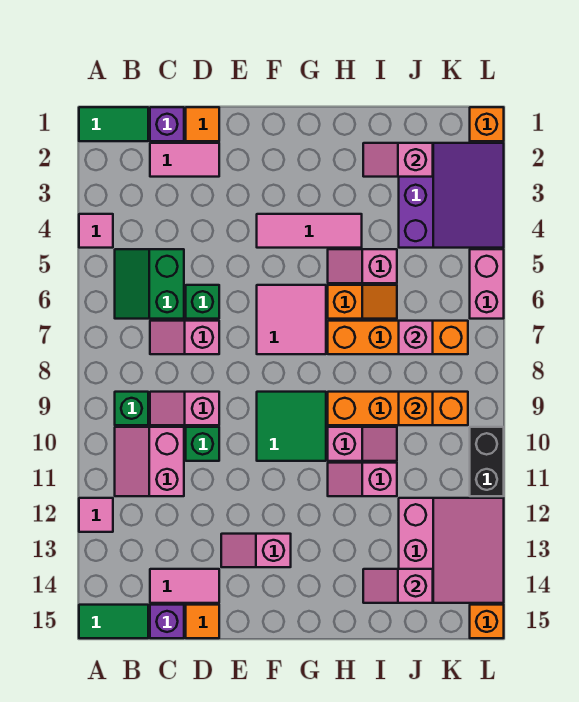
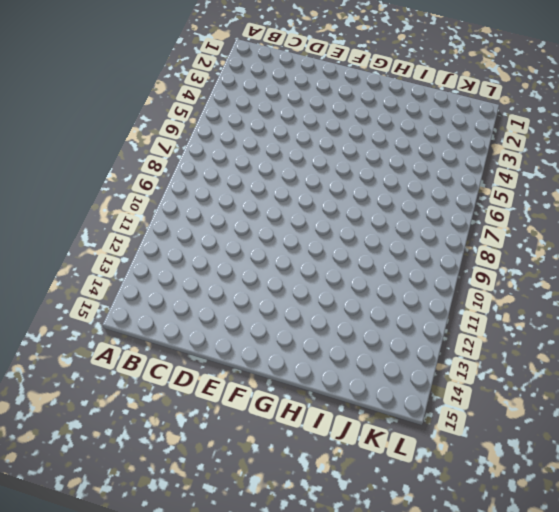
none -> green 1x2 tile [79,107,148,141]
none -> pink 1x1 tile [79,214,113,248]
none -> pink 1x1 tile [79,498,113,532]
none -> green 1x2 tile [79,605,148,638]

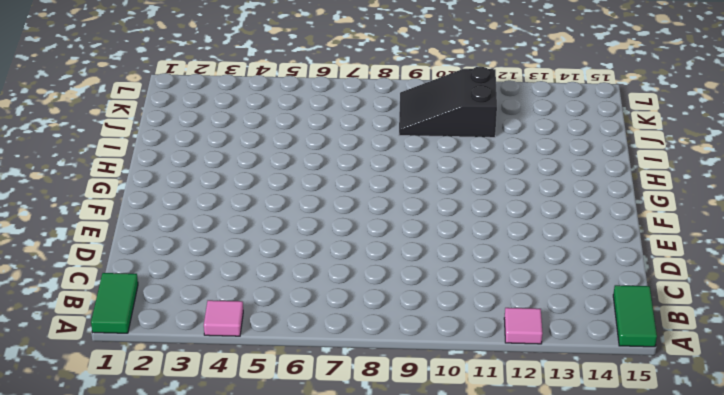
black 2x3 slope [399,67,497,138] -> orange 1x4 brick [328,392,468,425]
none -> green 2x2 slope [115,249,184,319]
none -> green 1x1 brick [115,392,148,425]
none -> pink 2x2 slope [115,427,184,496]
none -> purple 1x1 brick [150,107,184,141]

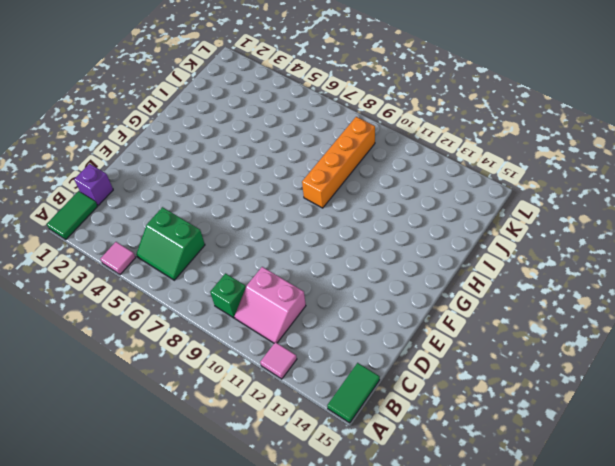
none -> pink 1x2 tile [150,143,219,177]
none -> pink 1x2 slope [150,321,219,354]
none -> pink 1x2 slope [150,392,219,425]
none -> pink 1x2 tile [150,569,219,603]

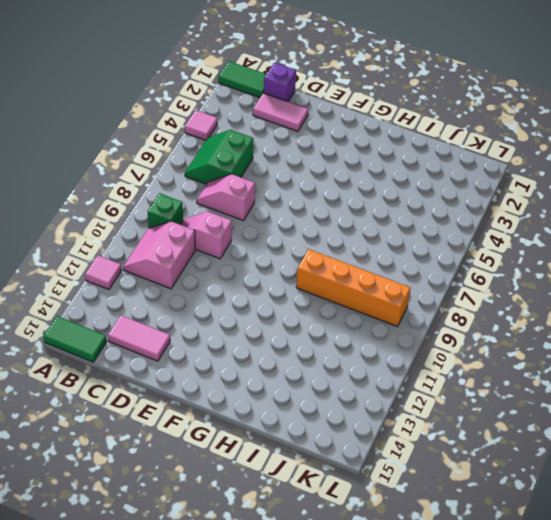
none -> purple 1x1 brick [150,605,184,638]
none -> orange 1x1 tile [186,107,219,141]
none -> green 1x1 brick [186,285,219,319]
none -> green 1x1 brick [186,427,219,461]

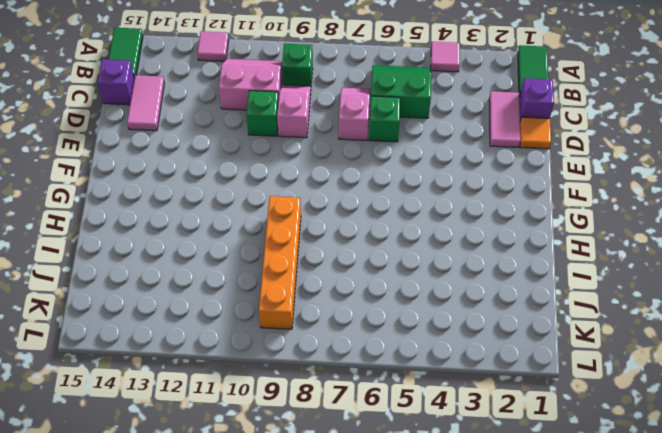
none -> orange 1x1 tile [186,605,219,638]
none -> pink 1x2 slope [221,534,291,567]
none -> pink 1x3 tile [257,214,362,248]
none -> pink 2x2 tile [257,285,326,354]

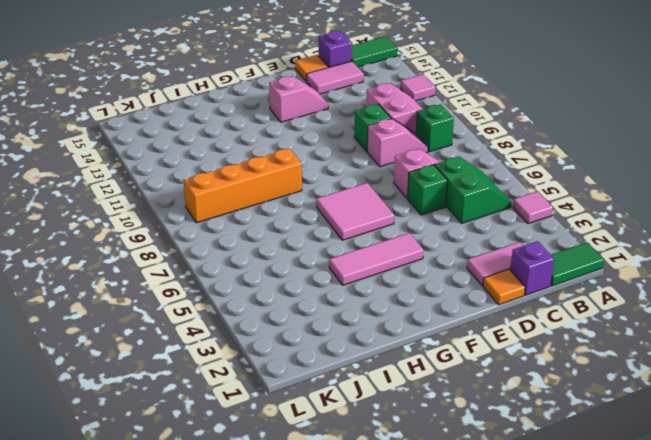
none -> green 2x2 tile [257,392,326,461]
none -> pink 1x2 slope [328,249,397,283]
none -> orange 1x2 slope [328,285,397,319]
none -> orange 1x4 brick [328,321,468,354]

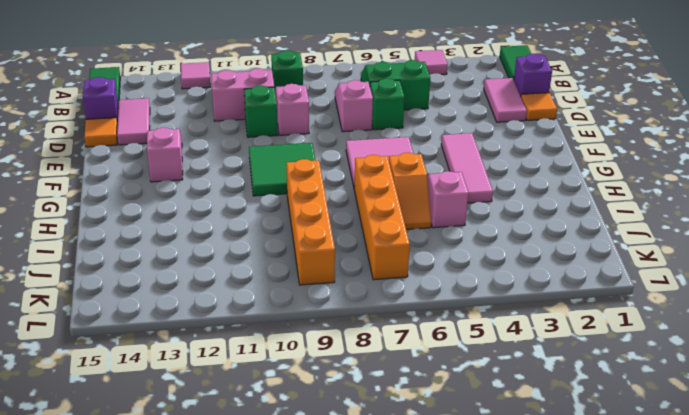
none -> pink 1x2 slope [328,427,397,461]
none -> pink 1x2 slope [328,463,397,496]
none -> purple 3x3 slope [399,143,504,248]
none -> pink 3x3 slope [399,498,504,603]

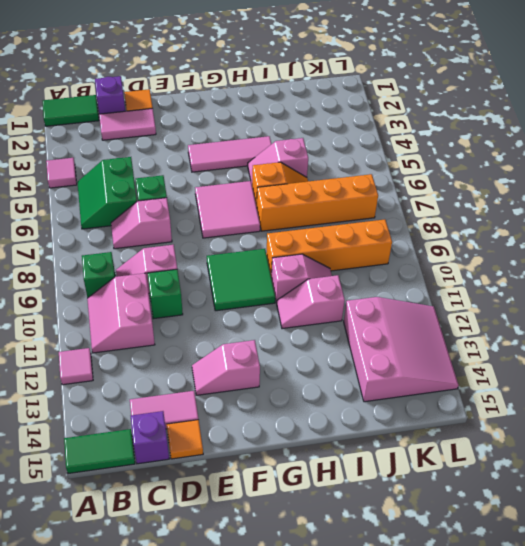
none -> purple 3x3 slope [399,143,504,248]
none -> orange 1x1 brick [470,107,504,141]
none -> pink 1x2 brick [470,249,504,319]
none -> black 1x2 brick [470,427,504,496]

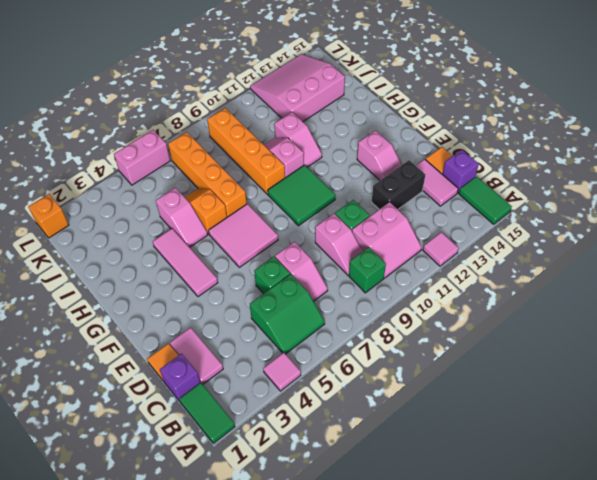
black 1x2 brick [372,160,425,209] -> black 1x2 brick moved to [470,427,504,496]
none -> purple 3x3 slope [399,143,504,248]
none -> orange 1x1 brick [470,605,504,638]
none -> pink 1x2 slope [363,143,433,177]
none -> pink 1x2 slope [363,569,433,603]

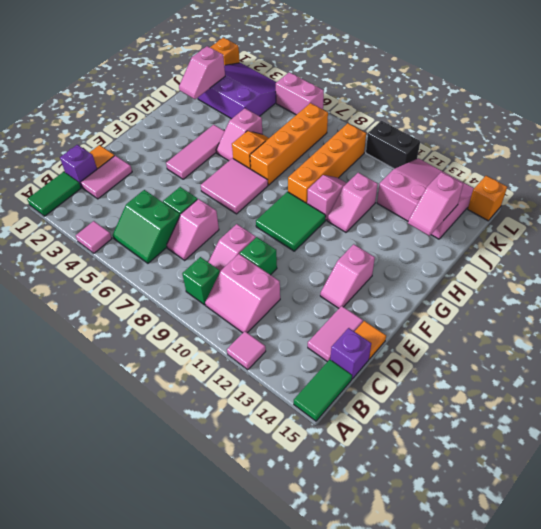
none -> pink 1x1 brick [399,321,433,354]
none -> orange 1x1 brick [399,392,433,425]

